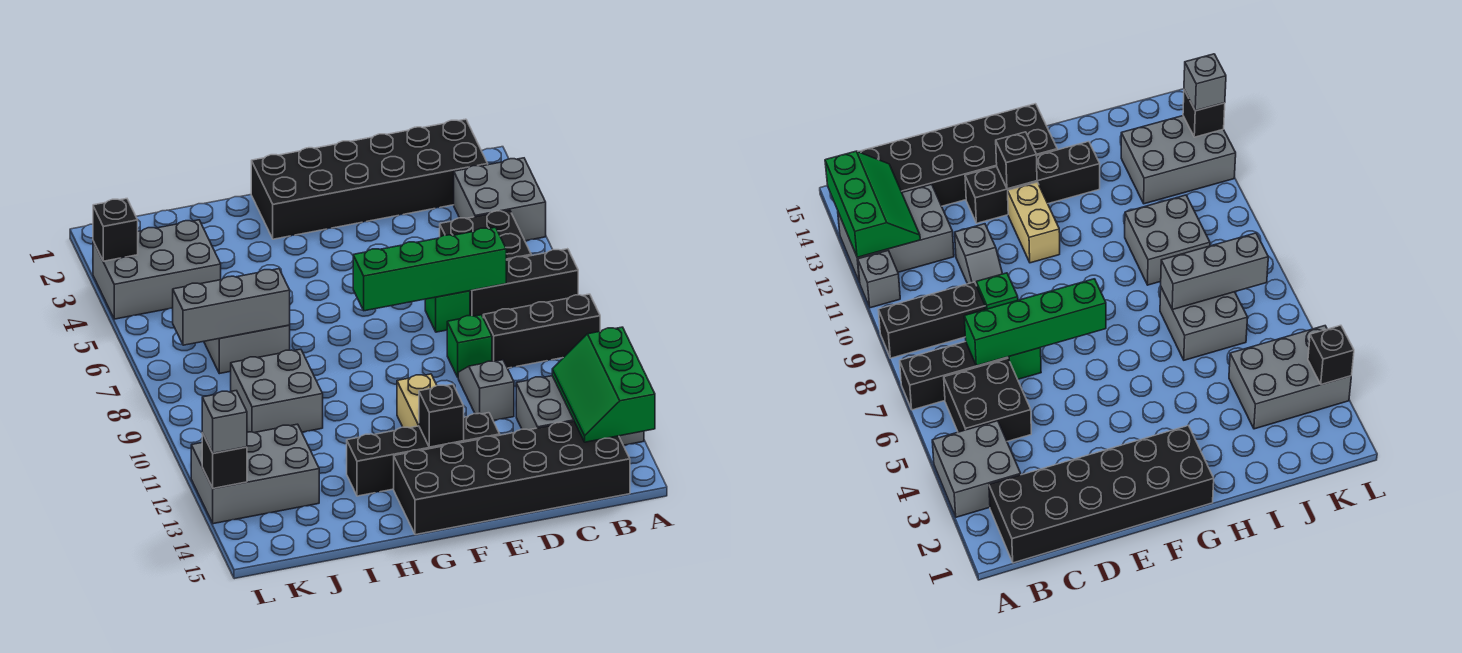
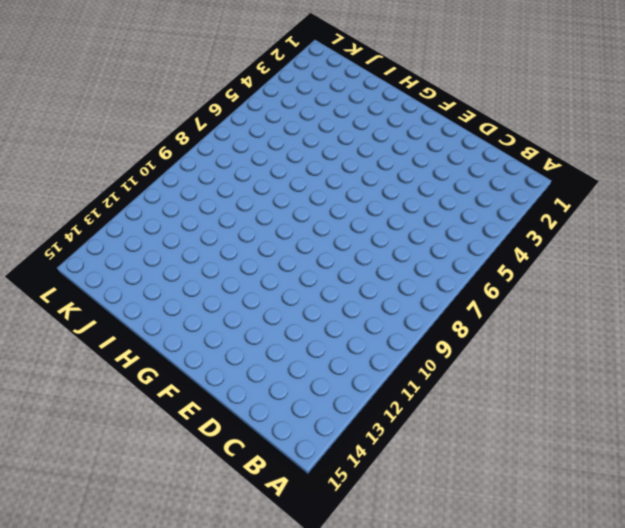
none -> grey 2x2 brick [454,158,546,241]
none -> black 1x3 brick [470,249,578,317]
none -> black 1x3 brick [483,294,600,368]

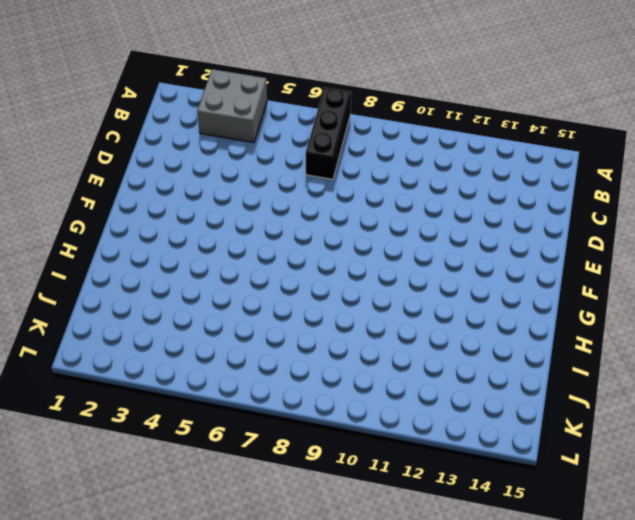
none -> black 1x3 brick [483,294,600,368]
none -> grey 1x1 brick [858,251,900,308]
none -> grey 2x3 brick [516,376,644,445]

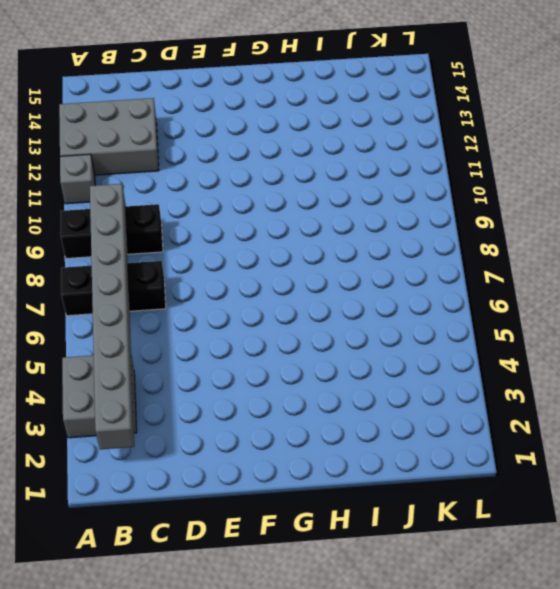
grey 1x8 brick [90,184,134,449] -> none
none -> black 2x6 brick [251,119,488,239]
none -> black 2x2 brick [440,210,531,260]
none -> black 2x6 brick [394,421,630,535]

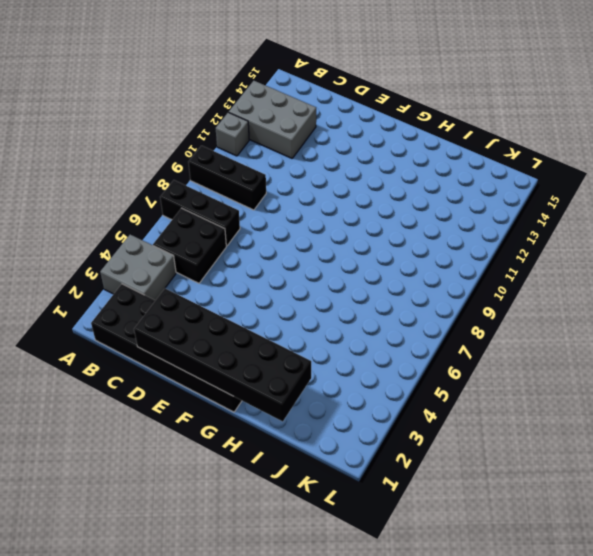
black 2x6 brick [134,289,311,422] -> black 2x6 brick moved to [394,421,630,535]
none -> green 1x1 brick [425,291,470,332]
none -> green 1x1 brick [447,315,492,377]
none -> grey 1x2 slope [458,360,514,421]

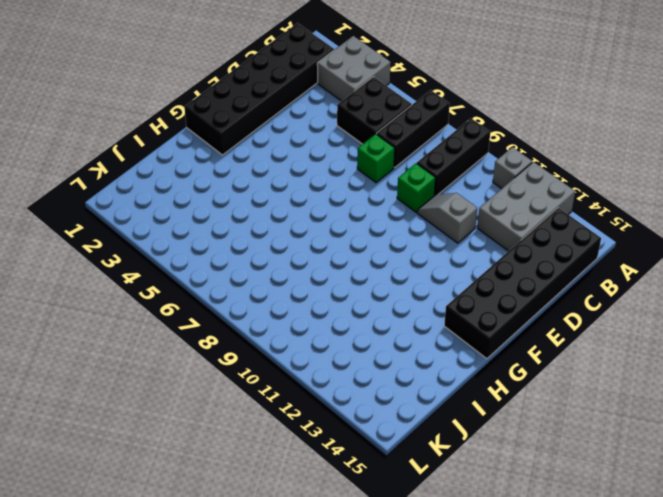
none -> black 1x4 brick [347,413,500,496]
none -> tan 1x2 brick [397,374,437,428]
none -> grey 2x2 brick [204,325,290,374]

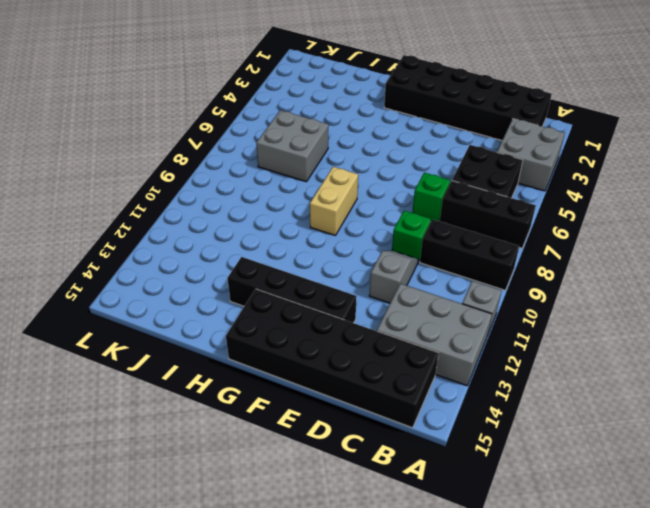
tan 1x2 brick [310,167,358,235] -> tan 1x2 brick moved to [397,374,437,428]
none -> grey 2x2 brick [231,349,323,433]
none -> grey 2x3 brick [93,220,221,319]
none -> grey 2x3 brick [191,424,319,524]

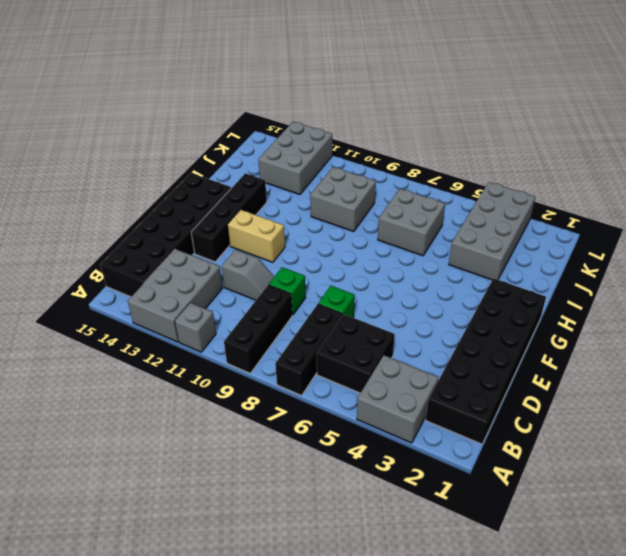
grey 2x4 brick [449,182,535,280] -> grey 2x3 brick [93,220,221,319]
none -> green 2x3 slope [552,327,655,442]
none -> green 1x4 brick [353,227,506,311]
none -> black 1x1 brick [419,384,464,447]

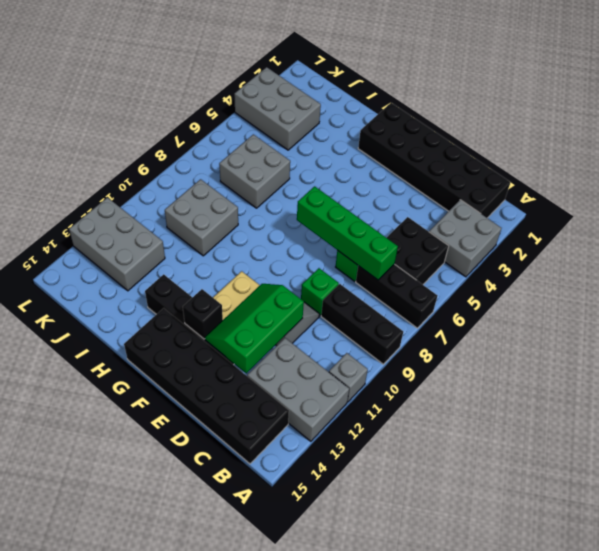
green 2x3 slope [205,284,304,373] -> green 2x3 slope moved to [552,327,655,442]
none -> grey 1x3 brick [173,269,290,345]
none -> black 1x1 brick [93,199,138,261]
none -> black 1x1 brick [202,433,247,488]

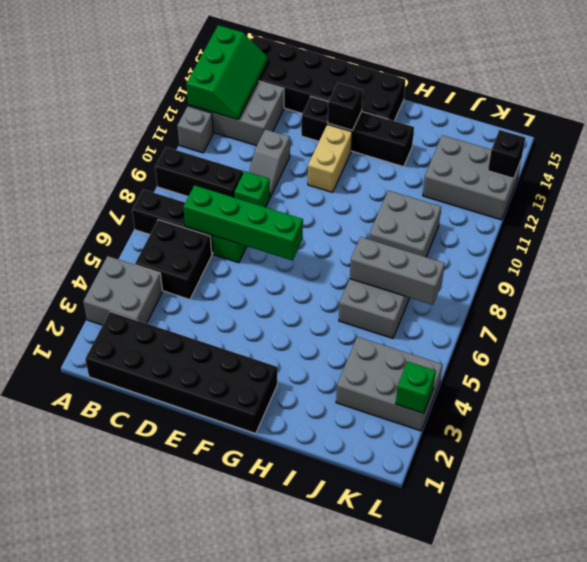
green 1x1 brick [396,362,436,413] -> black 1x1 brick [93,199,138,261]
none -> grey 1x1 brick [202,391,247,453]

